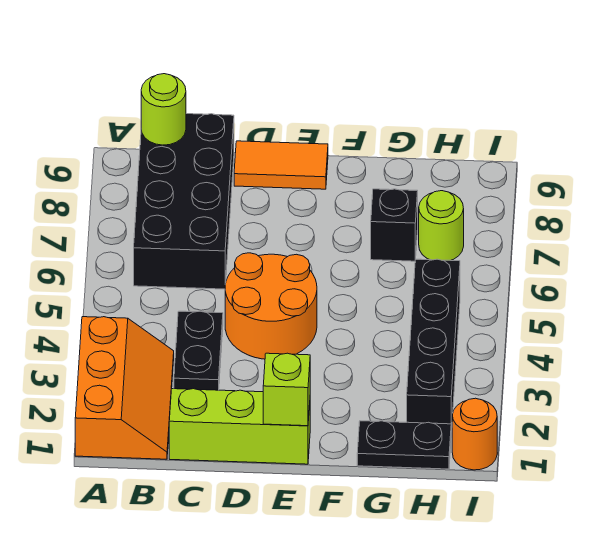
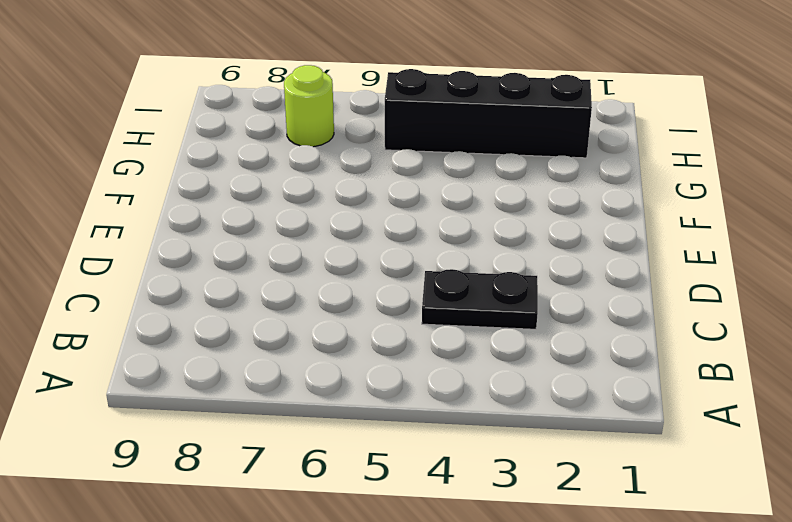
none -> orange 2x3 slope [75,317,174,459]
none -> black 2x4 brick [134,114,234,289]
none -> lime 1x3 brick [169,389,310,464]

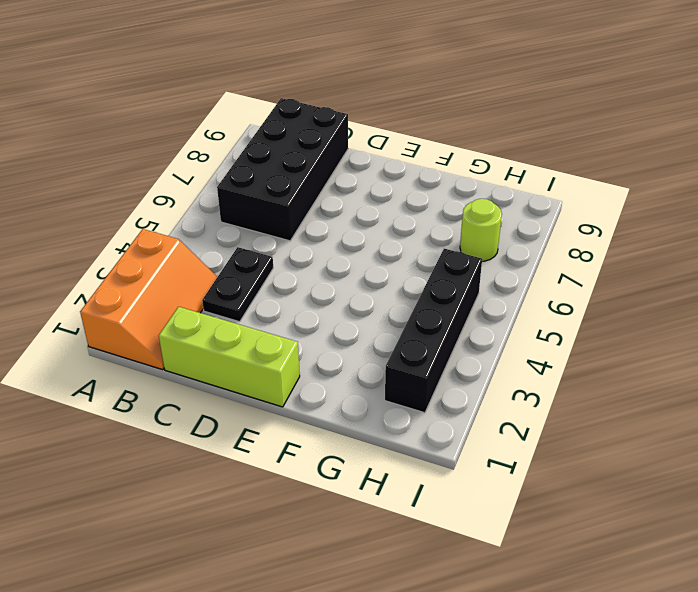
none -> orange 2x2 round brick [225,253,317,359]
none -> orange 1x2 tile [234,141,328,189]
none -> black 1x2 plate [357,421,451,469]

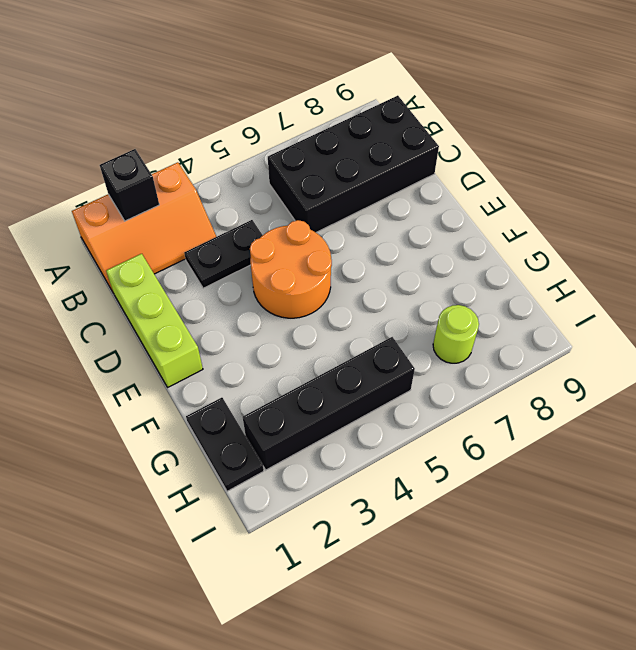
black 1x1 brick [100,149,159,221] -> black 1x1 brick moved to [371,189,418,261]
none -> orange 1x2 tile [234,141,328,189]
none -> orange 1x1 round brick [452,398,497,470]
none -> lime 1x1 round brick [141,74,186,145]

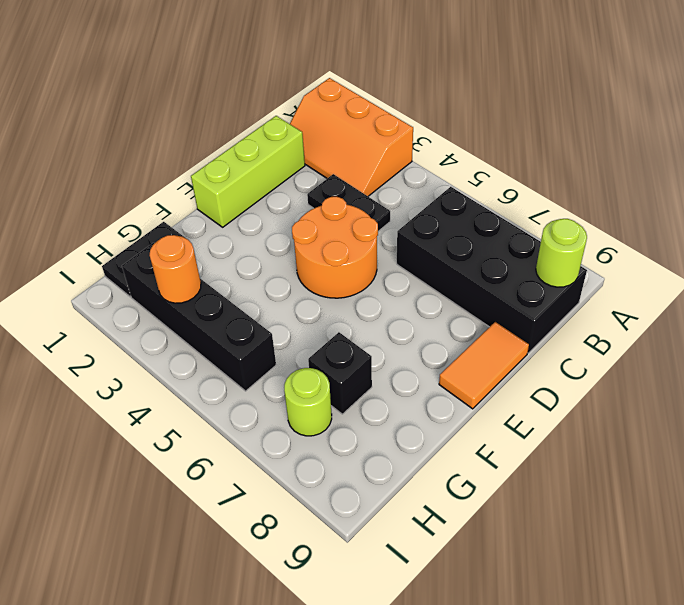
orange 1x1 round brick [150,235,201,303] -> orange 1x1 round brick moved to [452,398,497,470]
none -> lime 1x1 brick [263,353,310,426]

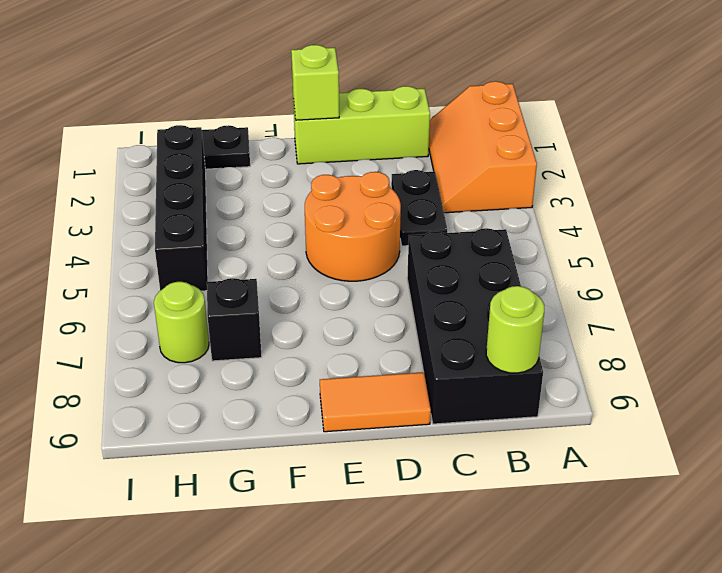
none -> orange 1x1 round brick [452,398,497,470]

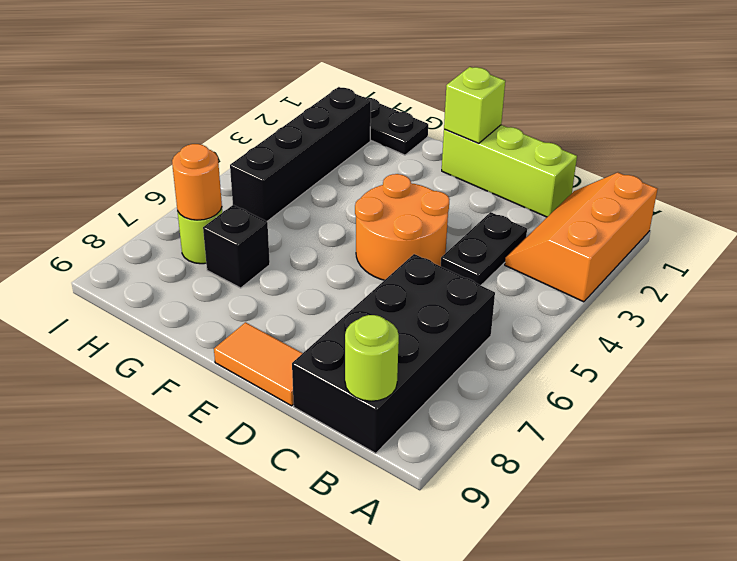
orange 1x1 round brick [172,144,222,220] -> orange 1x1 round brick moved to [452,398,497,470]

